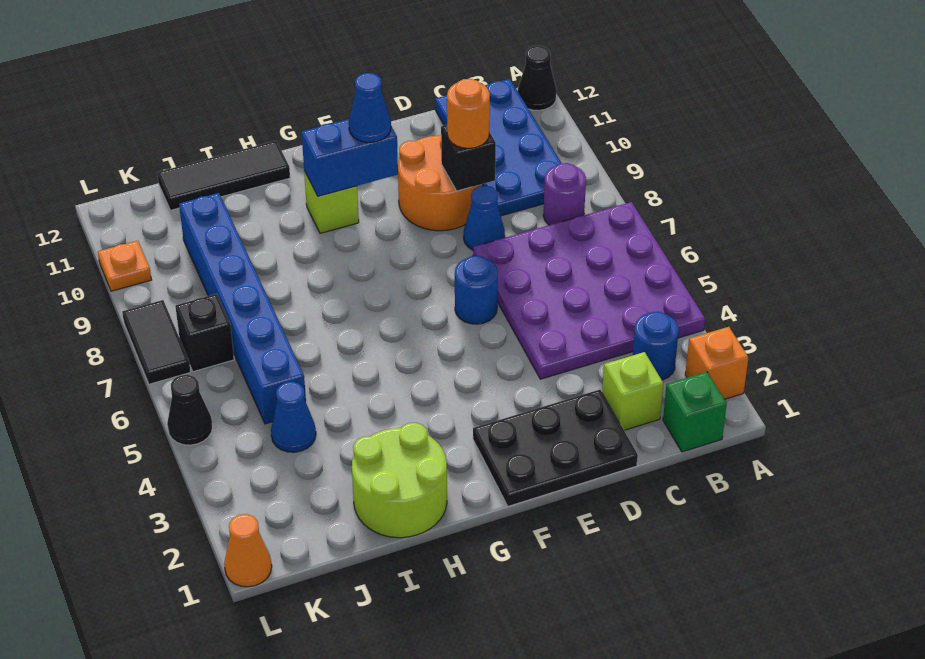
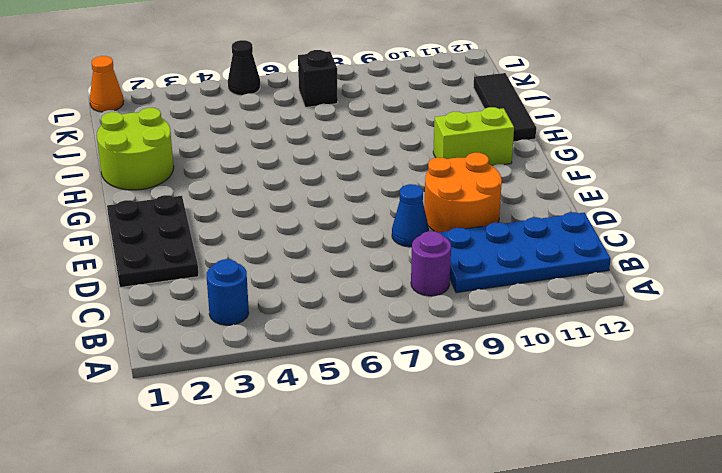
lime 1x2 brick [433,107,514,166] -> lime 1x1 brick [304,171,359,233]
none -> orange 1x1 brick [685,327,748,399]
none -> purple 4x4 plate [473,202,705,379]
none -> black 1x1 cone [518,46,557,111]

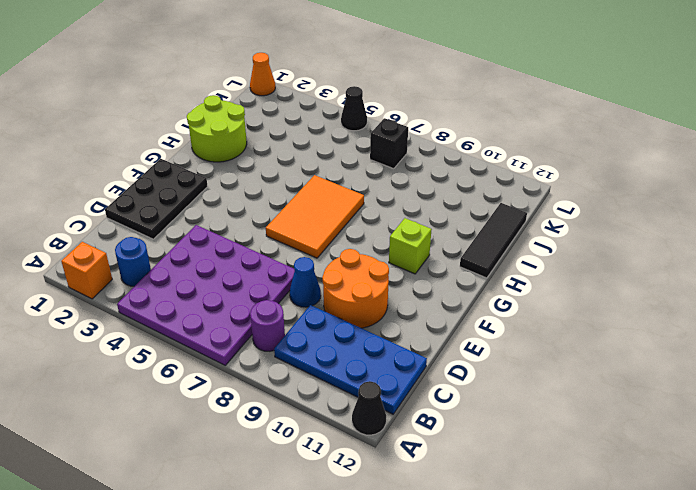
orange 2x3 tile [266,175,364,258] -> none
none -> green 1x1 brick [663,372,727,452]
none -> lime 1x1 brick [602,352,663,430]
none -> blue 1x1 round brick [455,256,498,324]

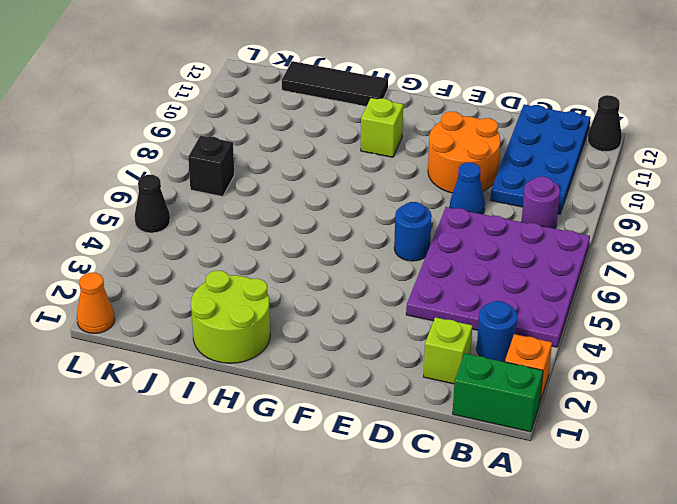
green 1x2 brick [453,354,543,432] -> green 1x1 brick [663,372,727,452]
none -> black 2x3 plate [473,390,638,506]
none -> blue 1x1 cone [271,382,316,452]
none -> blue 1x6 brick [179,193,306,424]

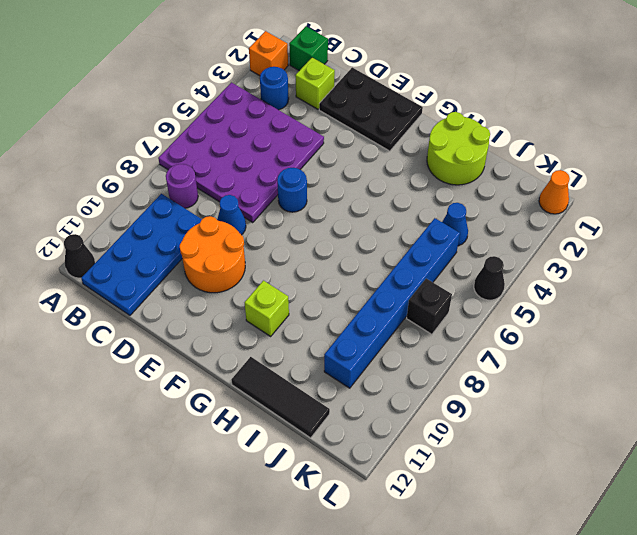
none -> black 1x2 tile [122,300,191,384]
none -> orange 1x1 plate [98,241,151,291]
none -> black 1x1 brick [441,125,496,191]

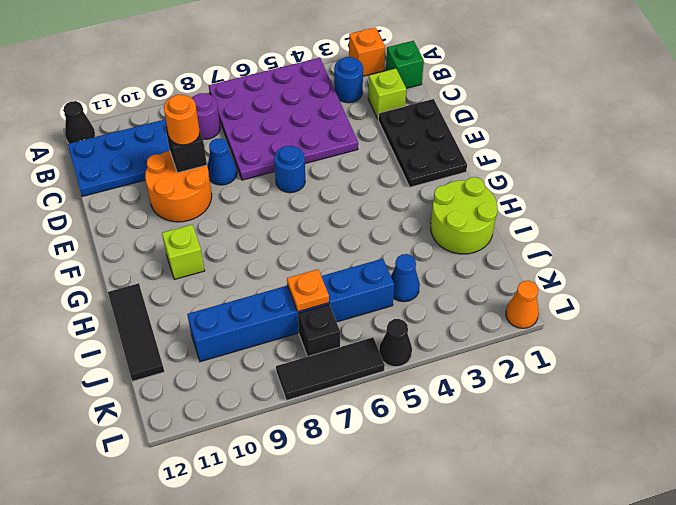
orange 1x1 plate [287,269,329,312] -> orange 1x1 plate moved to [98,241,151,291]
black 1x3 tile [276,338,385,400] -> black 1x2 tile [122,300,191,384]
none -> blue 1x2 brick [302,119,398,196]
none -> blue 1x1 cone [349,73,391,142]

